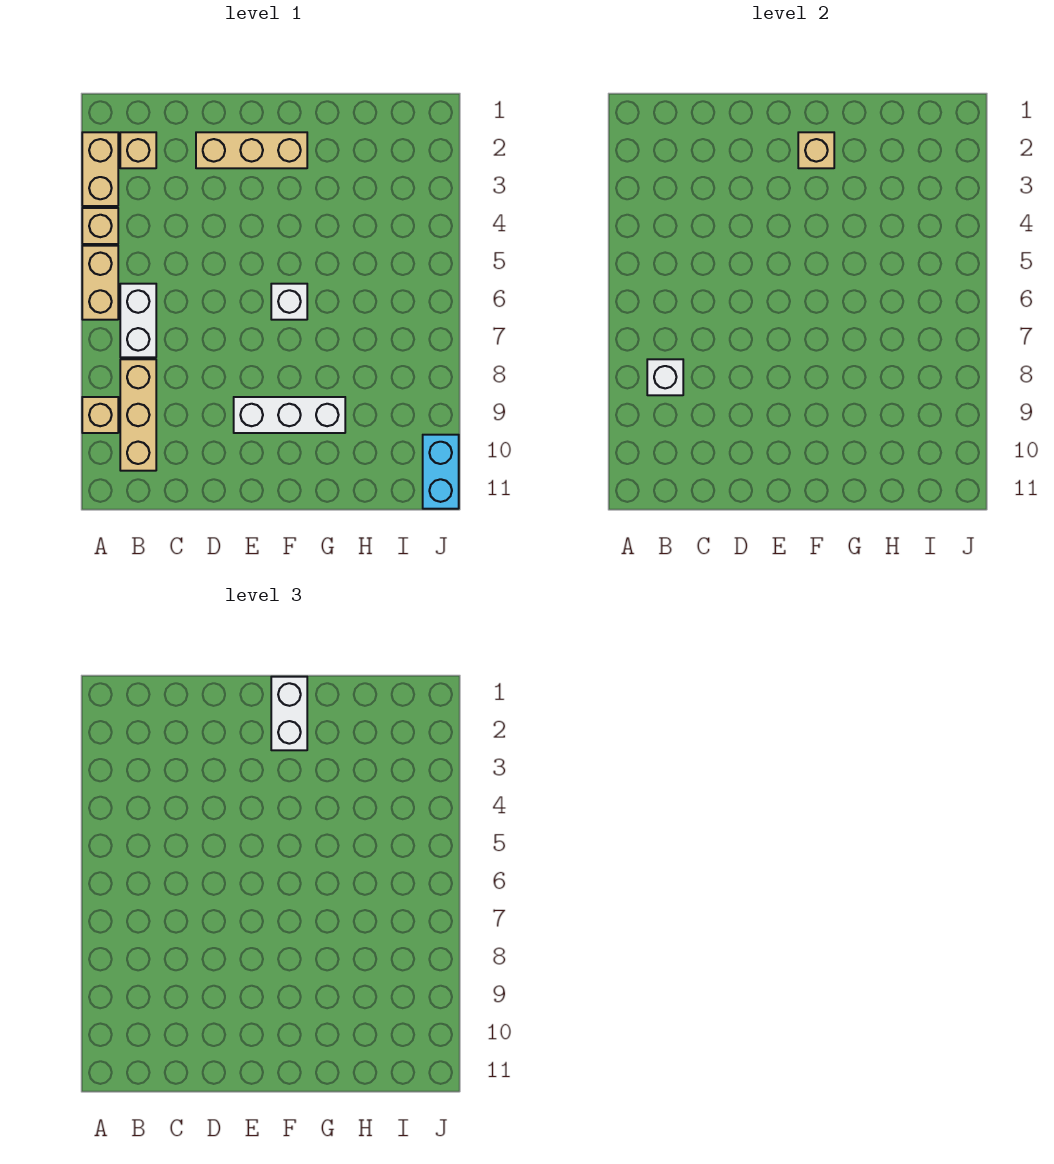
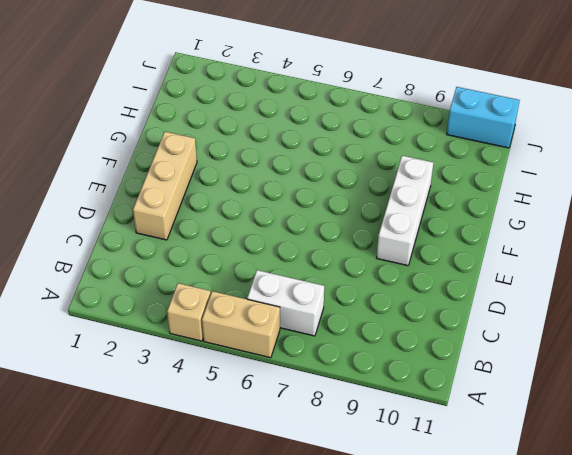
none -> tan 1x2 brick [82,132,118,206]
none -> tan 1x1 brick [82,397,118,433]
none -> tan 1x1 brick [120,132,156,168]

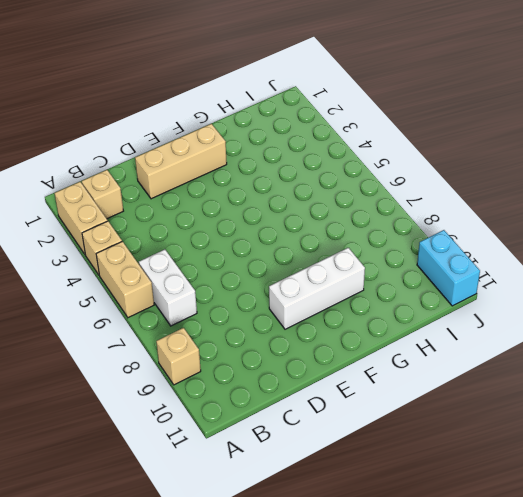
none -> tan 1x3 brick [120,359,156,471]
none -> white 1x1 brick [271,284,307,320]
none -> white 1x1 brick [647,359,683,395]

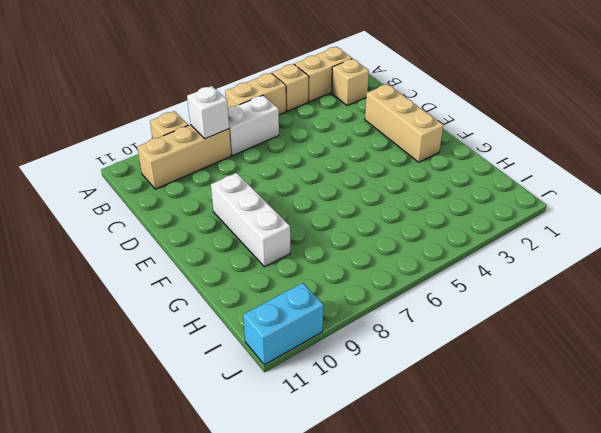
none -> white 1x1 brick [271,284,307,320]
none -> tan 1x1 brick [798,132,834,168]
none -> white 1x2 brick [271,677,307,750]

